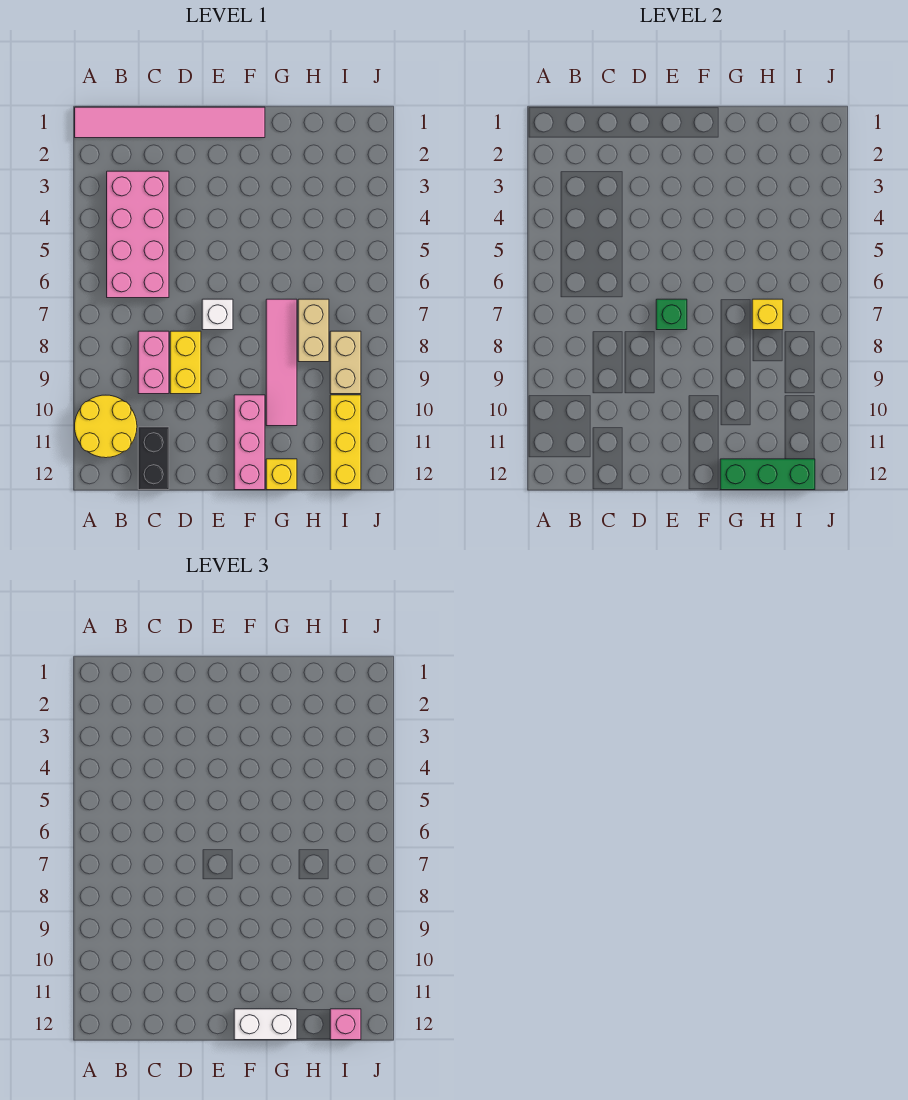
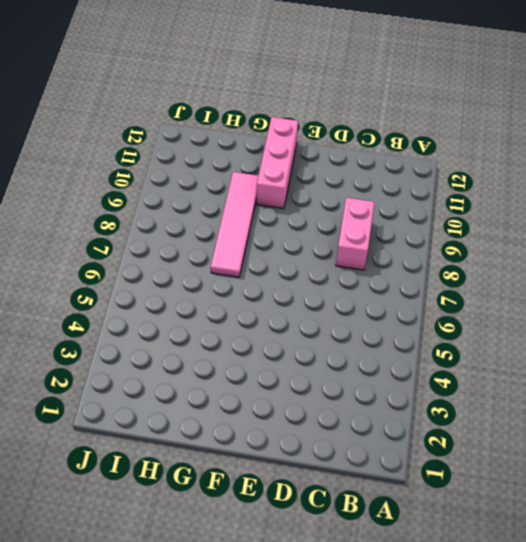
none -> pink 1x6 tile [75,107,265,138]
none -> yellow 2x2 round brick [75,395,137,458]
none -> pink 2x4 brick [107,171,169,298]

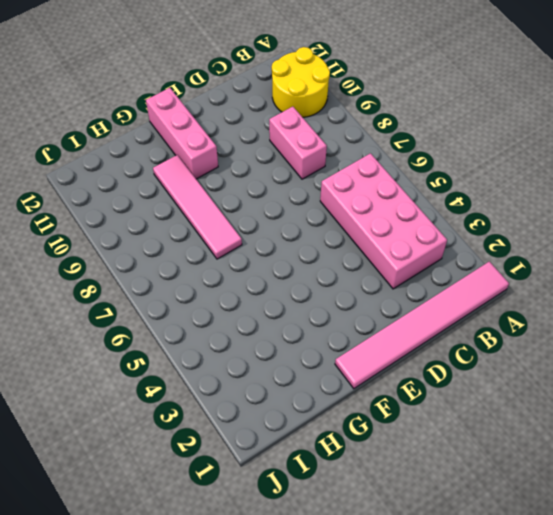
none -> black 1x2 brick [138,427,169,490]
none -> yellow 1x2 brick [170,331,201,394]
none -> white 1x1 brick [202,299,233,330]

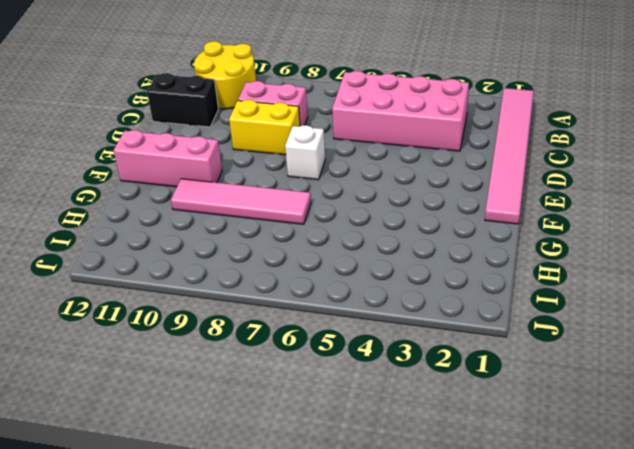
none -> yellow 1x1 brick [266,459,297,490]
none -> tan 1x2 brick [298,299,329,362]
none -> tan 1x2 brick [330,331,361,394]

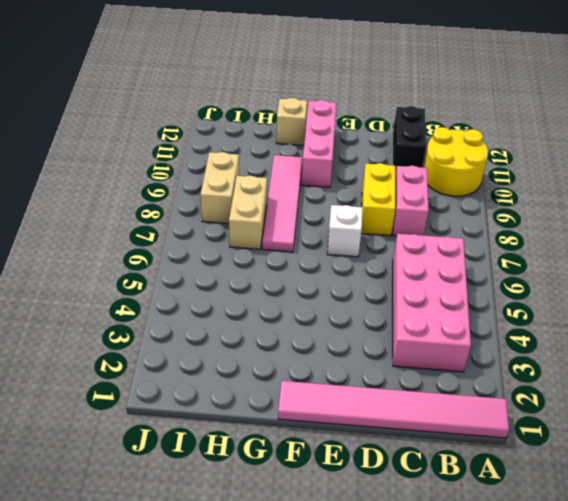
tan 1x1 brick [276,98,307,145] -> yellow 1x1 brick [266,459,297,490]
none -> yellow 1x3 brick [330,395,361,490]
none -> green 1x1 brick [656,299,687,330]
none -> green 1x3 brick [720,459,815,490]

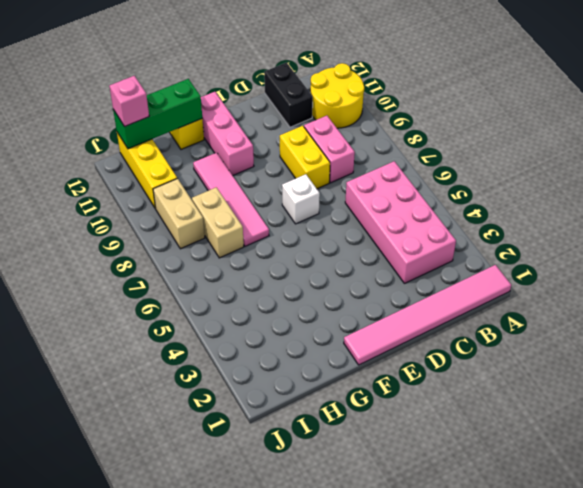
none -> green 1x1 brick [656,299,687,330]
none -> yellow 1x1 brick [752,299,783,330]
none -> white 1x2 brick [234,1009,297,1040]

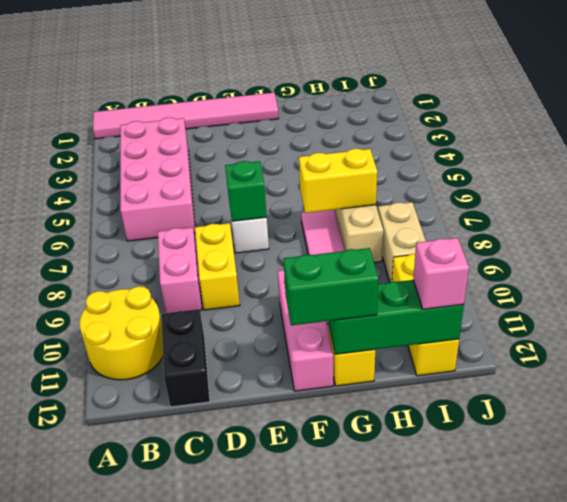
green 1x2 brick [283,248,378,325] -> white 1x2 brick [234,1009,297,1040]
yellow 1x2 brick [299,149,377,213] -> yellow 1x1 brick [752,299,783,330]

